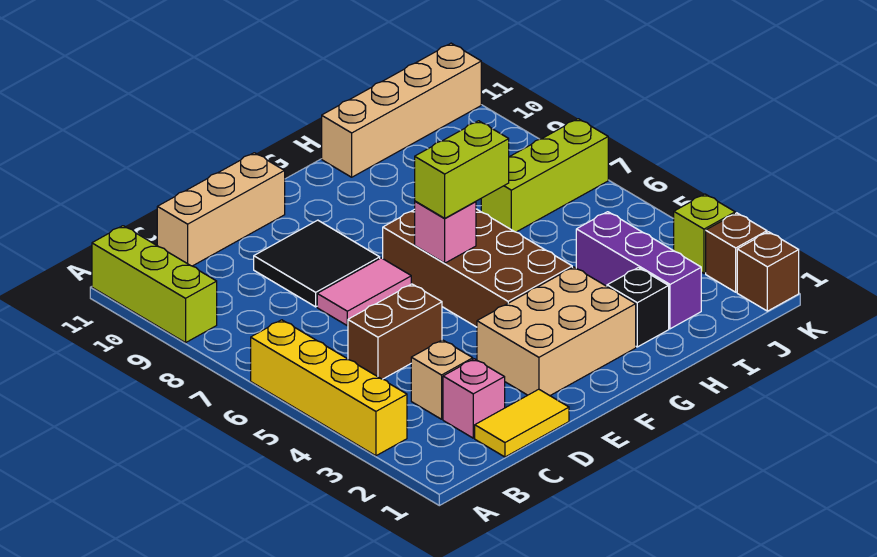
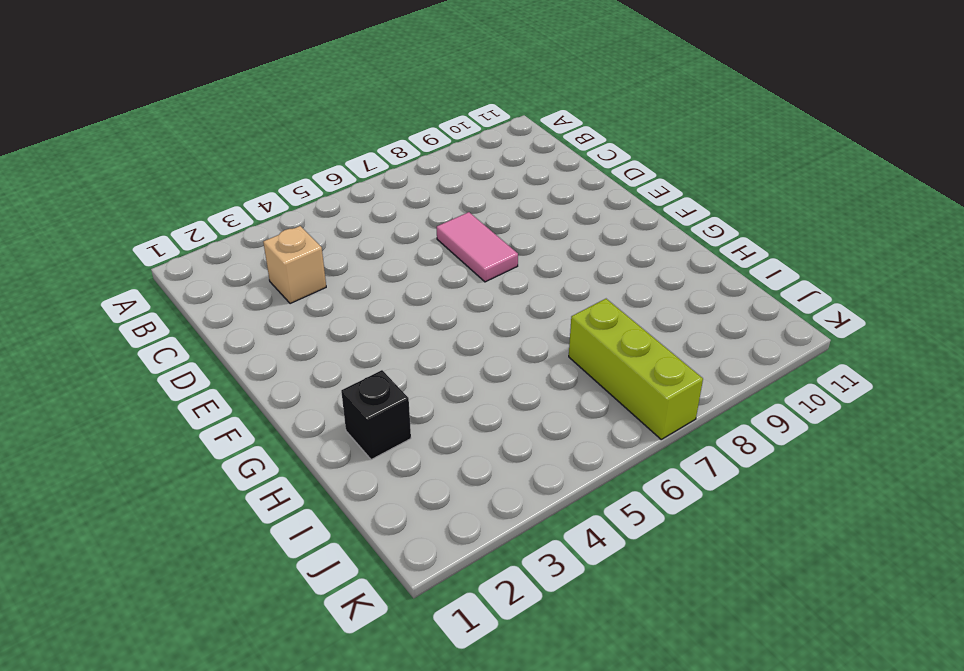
none -> yellow 1x4 brick [251,320,407,456]
none -> lime 1x3 brick [92,226,217,343]
none -> yellow 1x2 tile [475,389,569,457]

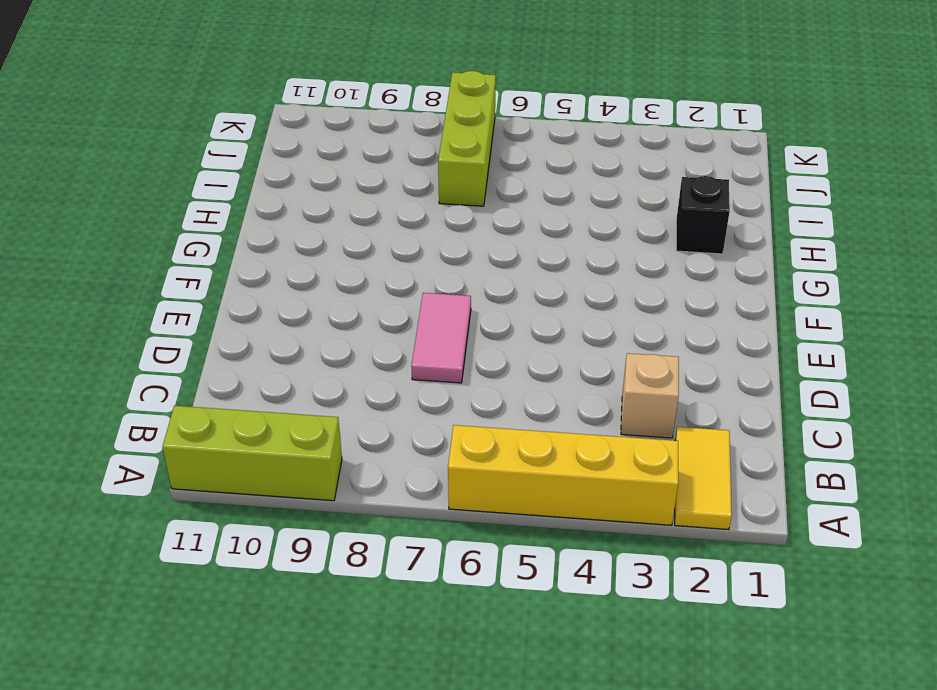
yellow 1x2 tile [675,427,732,530] -> yellow 1x2 tile moved to [475,389,569,457]
none -> pink 1x1 brick [443,359,505,438]
none -> brown 1x2 brick [348,284,442,379]
none -> tan 1x3 brick [157,153,285,266]

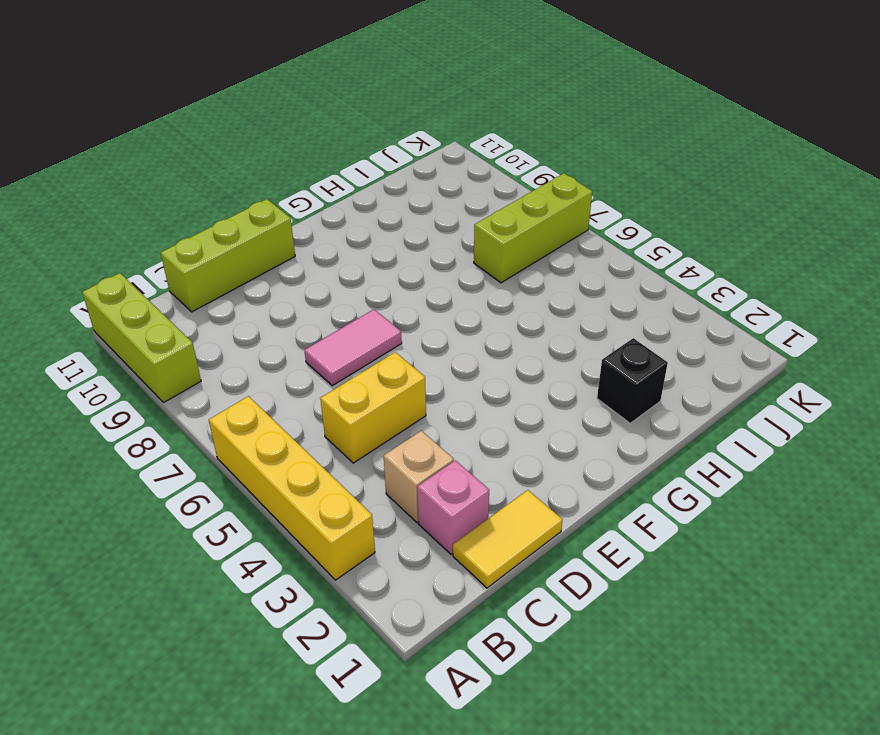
yellow 1x2 brick [320,352,426,463] -> brown 1x2 brick [348,284,442,379]
lime 1x3 brick [161,199,295,312] -> tan 1x3 brick [157,153,285,266]
none -> black 2x2 tile [254,220,380,307]
none -> tan 2x3 brick [477,267,636,396]
none -> brown 2x4 brick [383,209,572,327]

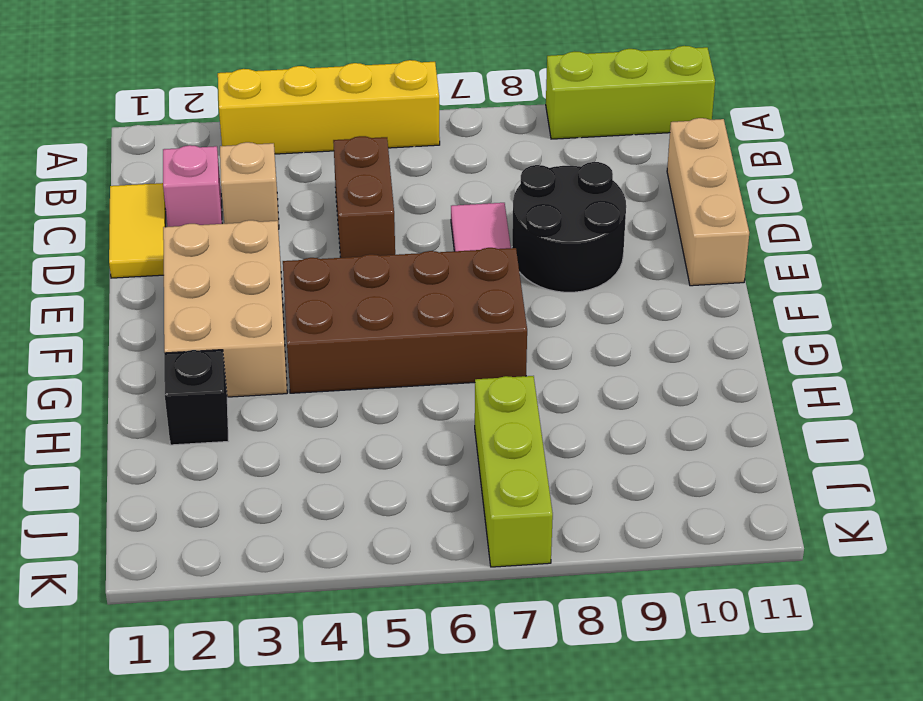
black 2x2 round brick [512,162,626,292] -> black 2x2 tile [254,220,380,307]
none -> tan 1x4 brick [322,43,481,177]
none -> purple 1x3 brick [576,212,701,329]
none -> brown 1x1 brick [737,232,799,311]

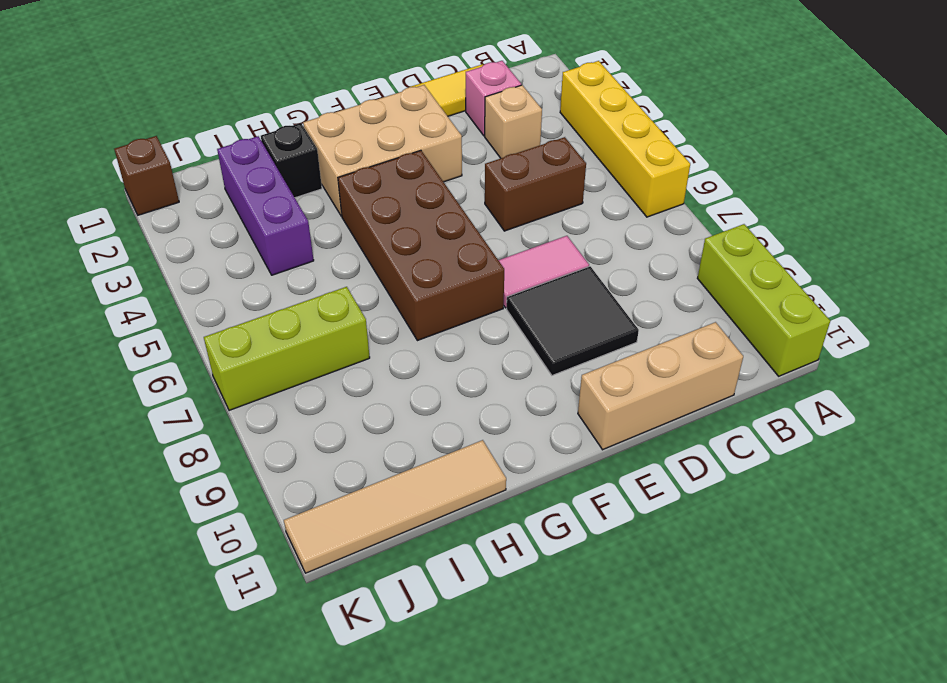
tan 1x4 tile [284,440,506,573] -> tan 1x4 brick [322,43,481,177]
none -> brown 1x1 brick [706,213,767,292]
none -> lime 1x1 brick [674,194,735,273]
none -> pink 1x1 brick [415,201,476,263]

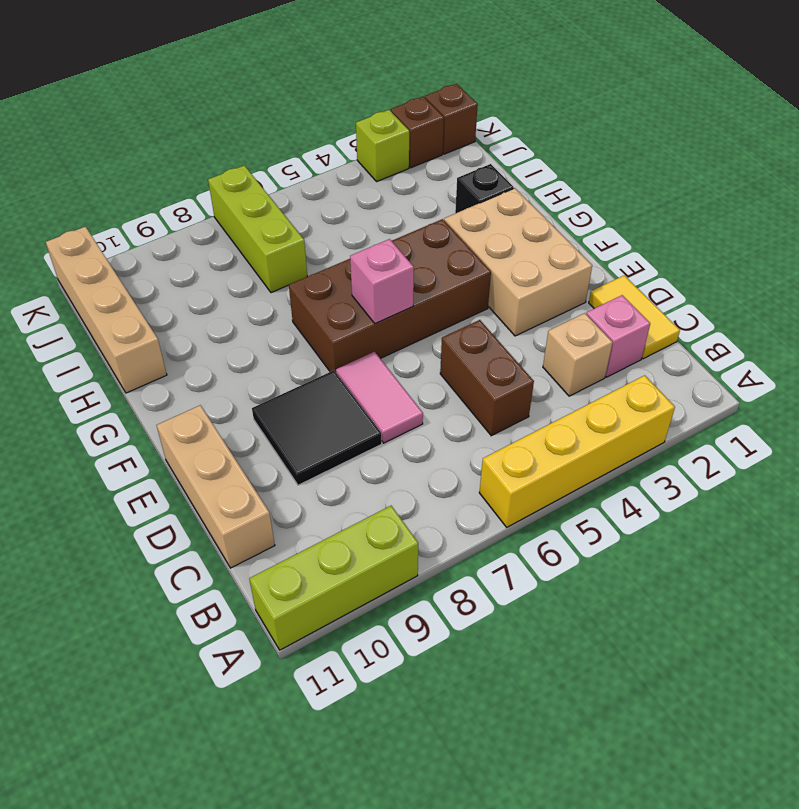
none -> purple 1x3 brick [576,212,701,329]
none -> lime 1x2 brick [415,121,509,218]

